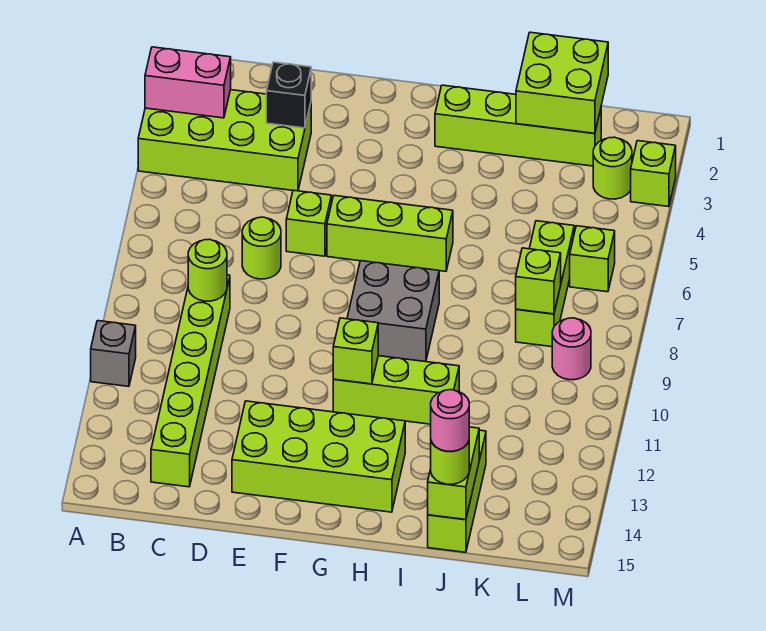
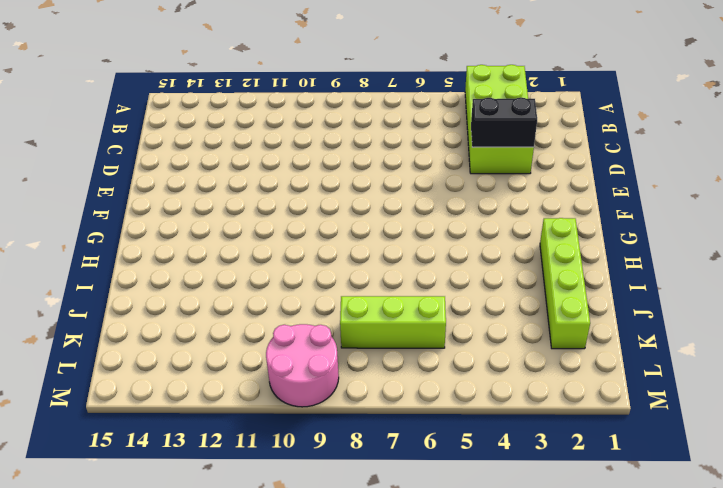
black 1x2 brick [471,97,537,147] -> black 1x1 brick [266,62,311,128]
pink 2x2 round brick [266,324,339,407] -> pink 1x1 round brick [552,318,591,380]
none -> grey 1x1 brick [91,321,136,386]
none -> lime 1x6 brick [151,275,230,487]
none -> lime 1x1 round brick [242,217,281,279]

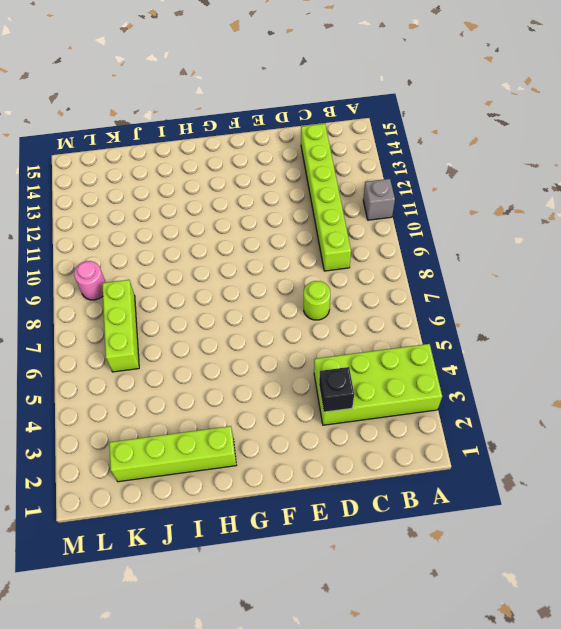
none -> lime 1x1 brick [286,190,331,256]
none -> lime 2x4 brick [232,401,405,512]
none -> lime 1x3 brick [327,196,453,271]

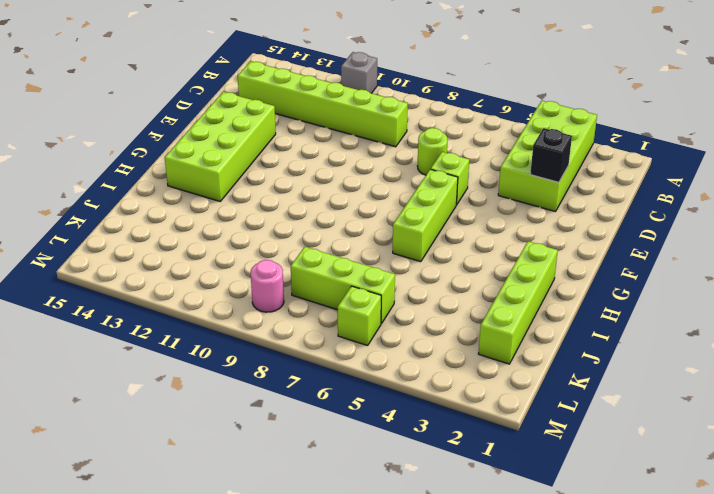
none -> grey 2x2 brick [347,261,439,362]
none -> lime 1x3 brick [333,356,459,424]
none -> lime 1x3 brick [428,430,486,552]

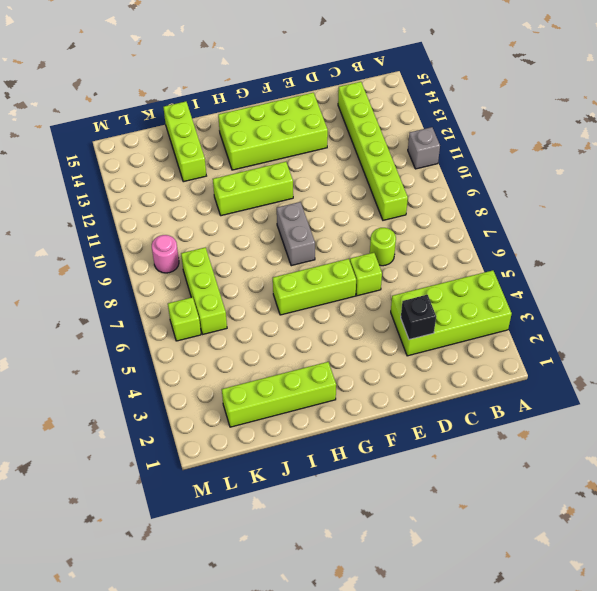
grey 1x2 brick [277,202,315,266] -> grey 2x2 brick [347,261,439,362]
none -> lime 1x1 round brick [593,137,632,199]
none -> lime 1x1 brick [631,141,676,207]
none -> pink 1x2 brick [145,47,231,118]

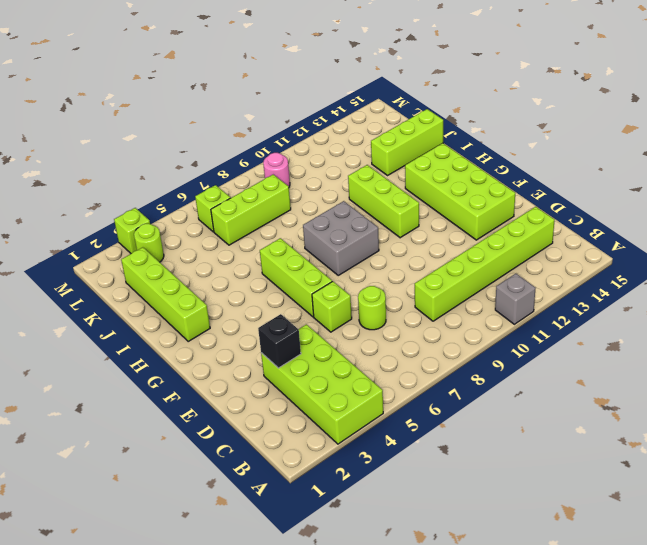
none -> pink 1x2 brick [145,47,231,118]
none -> lime 1x1 round brick [188,239,227,301]
none -> lime 1x1 brick [333,318,378,384]

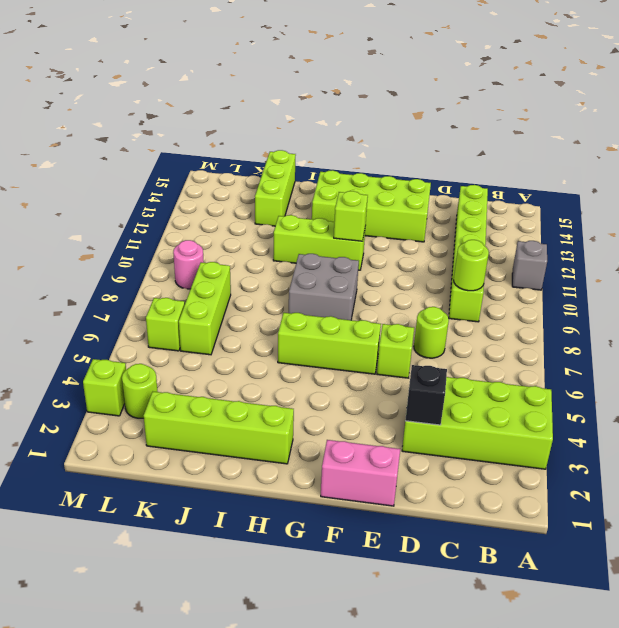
pink 1x2 brick [321,440,400,506] -> pink 1x2 brick moved to [145,47,231,118]
none -> lime 2x2 brick [516,32,608,133]
none -> lime 1x2 brick [428,427,479,520]
none -> lime 1x1 brick [516,248,561,314]

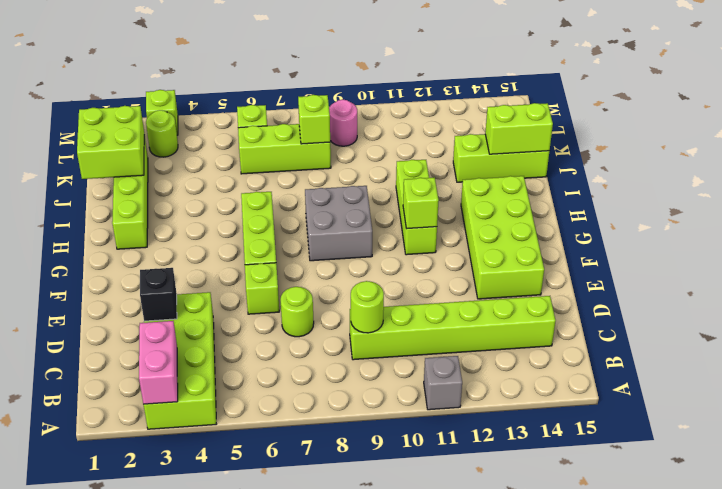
none -> lime 1x1 round brick [431,441,469,484]
none -> pink 1x1 round brick [431,390,469,451]

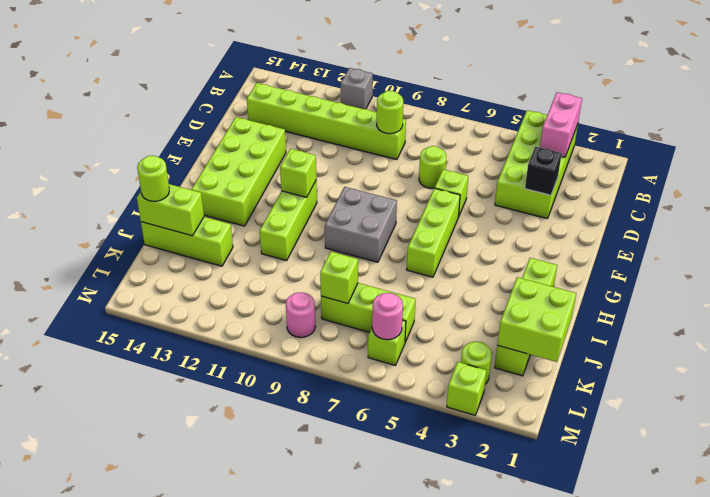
pink 1x1 round brick [372,293,403,340] -> pink 1x1 round brick moved to [431,390,469,451]

